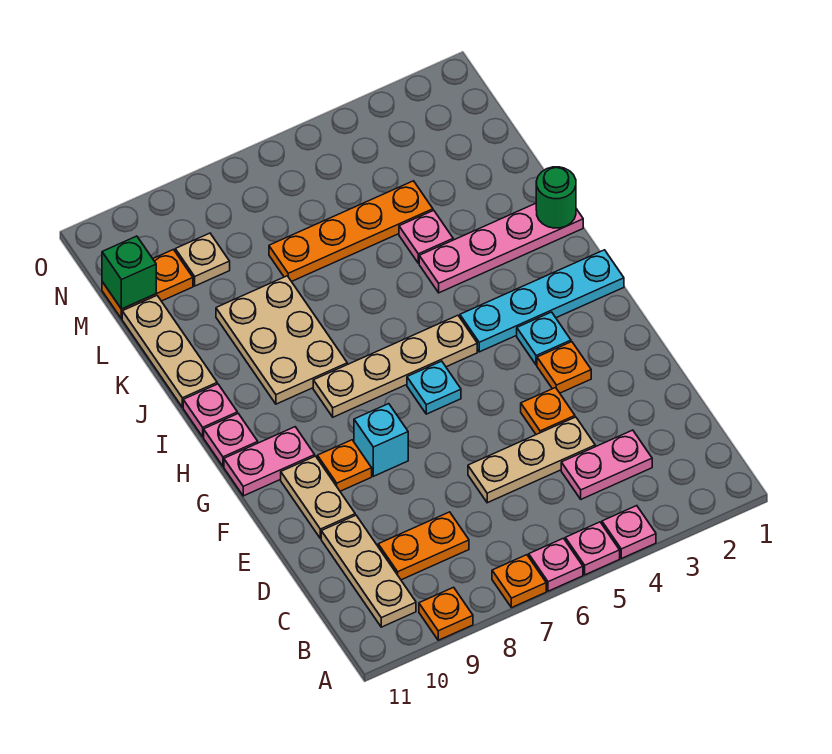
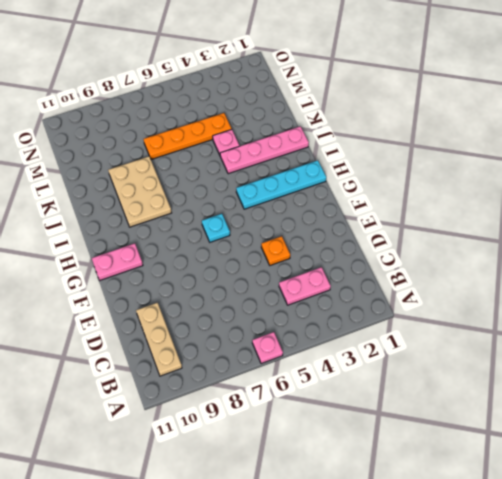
none -> pink 1x1 plate [602,506,656,559]
none -> pink 1x1 plate [565,522,620,575]
none -> orange 1x1 plate [492,555,546,608]
none -> orange 1x1 plate [419,587,473,640]

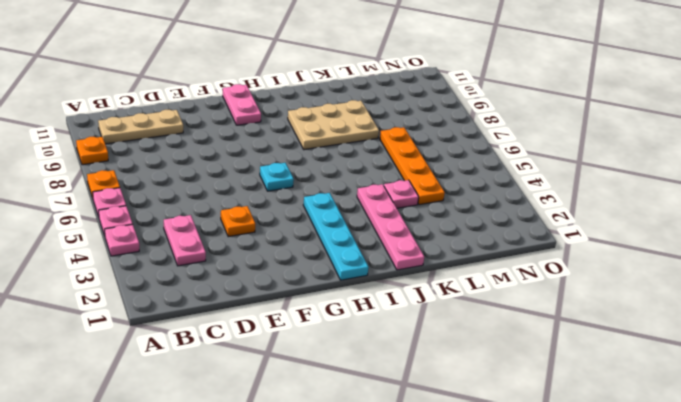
none -> orange 1x2 plate [378,512,469,580]
none -> tan 1x3 plate [468,417,595,503]
none -> tan 1x2 plate [281,456,355,539]
none -> orange 1x1 plate [537,342,591,393]

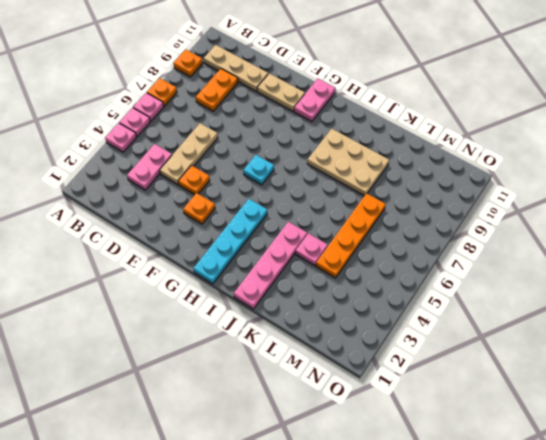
none -> cyan 1x1 brick [354,404,408,476]
none -> orange 1x1 plate [317,440,372,491]
none -> cyan 1x1 plate [517,312,571,365]
none -> tan 1x4 plate [313,315,477,417]

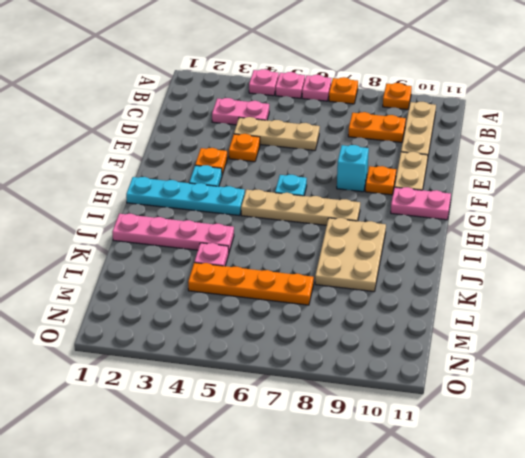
none -> pink 1x1 plate [204,414,258,466]
none -> pink 1x1 plate [183,384,237,437]
none -> tan 1x3 plate [122,296,217,407]
none -> tan 1x1 plate [175,233,230,286]

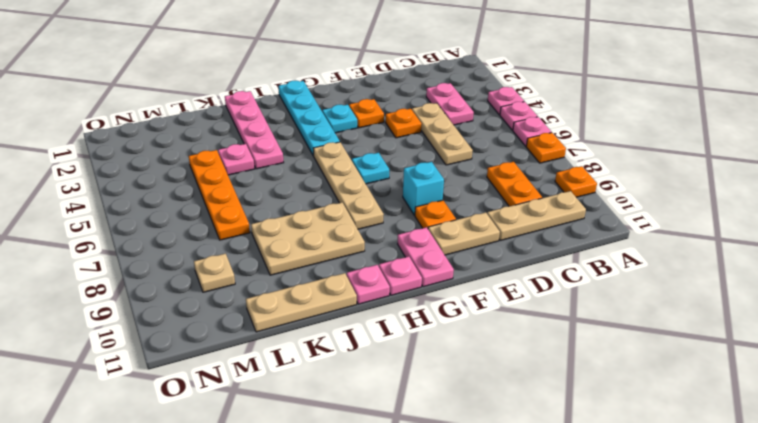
none -> orange 1x2 plate [102,250,193,319]
none -> green 1x1 round brick [536,167,576,228]
none -> green 1x1 brick [102,236,156,309]

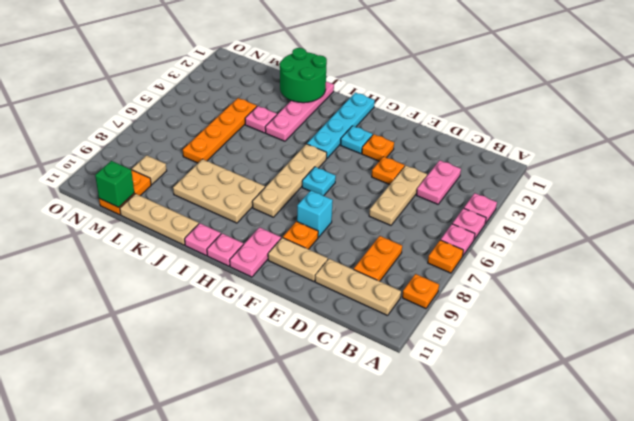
green 2x2 round brick [280,48,327,103] -> green 1x1 round brick [536,167,576,228]

